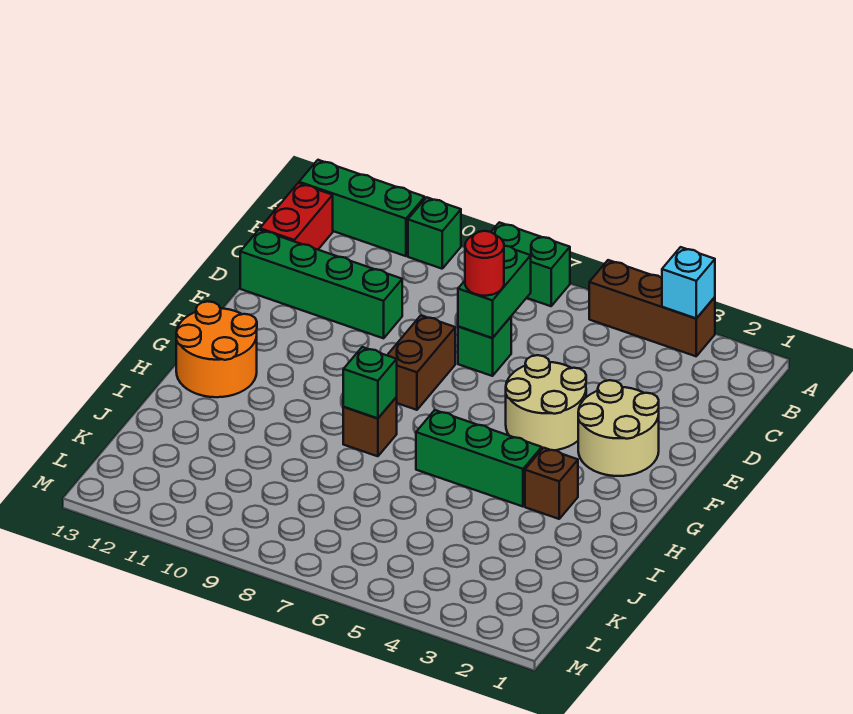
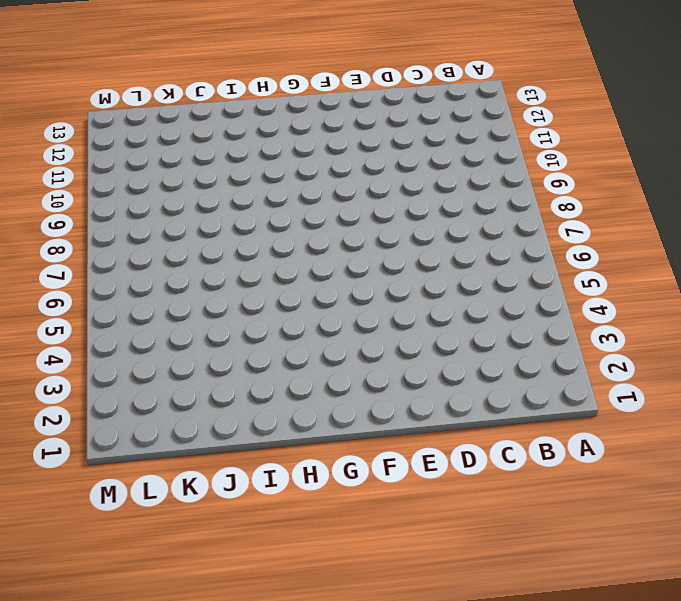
none -> brown 1x3 brick [589,260,715,356]
none -> green 1x2 brick [491,222,570,306]
none -> green 1x1 brick [408,197,461,269]

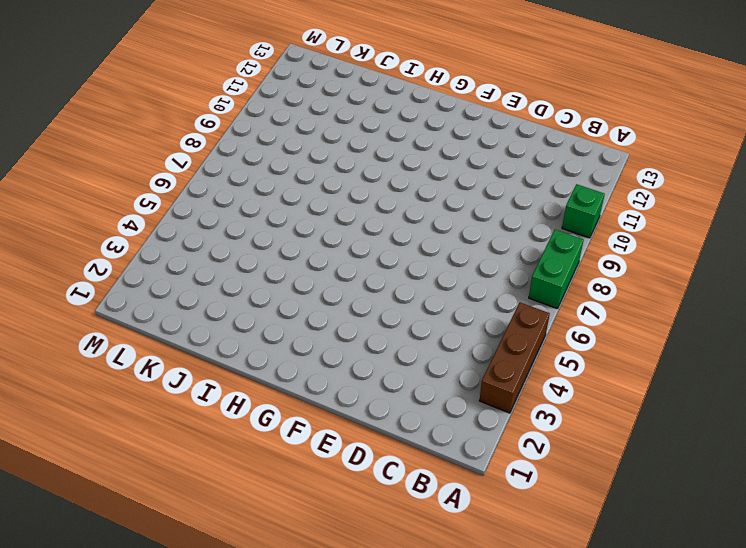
none -> green 1x3 brick [299,160,425,256]
none -> red 1x2 brick [260,183,333,250]
none -> green 1x1 brick [458,317,511,376]

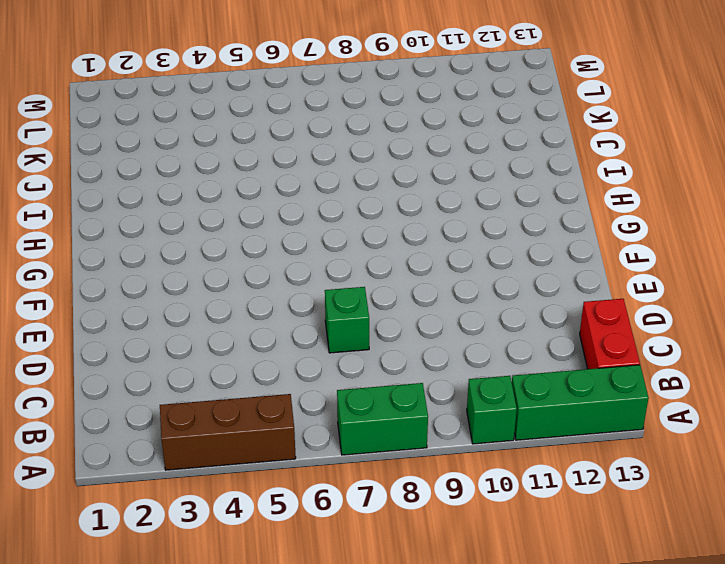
none -> green 1x4 brick [240,230,402,338]
none -> tan 2x2 round brick [578,380,659,476]
none -> tan 2x2 round brick [506,355,586,450]

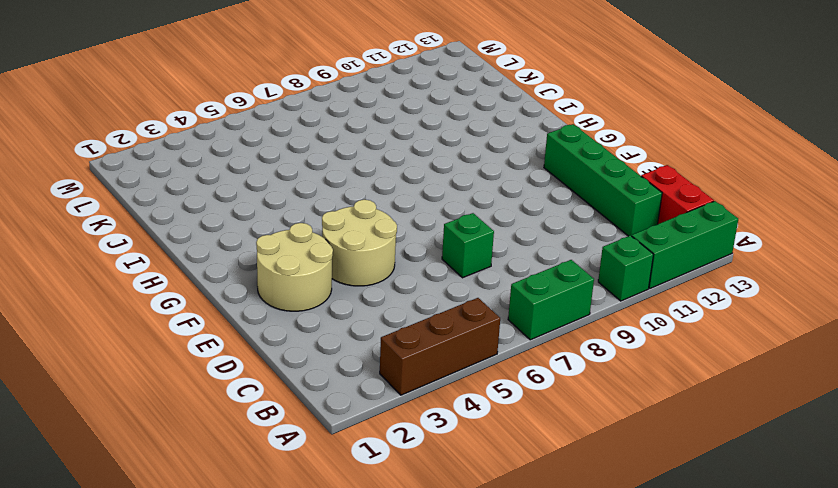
green 1x4 brick [544,124,662,236] -> green 1x4 brick turned to [240,230,402,338]
none -> brown 1x2 brick [387,315,455,410]
none -> orange 2x2 round brick [176,301,257,397]
none -> brown 1x1 brick [525,448,578,519]

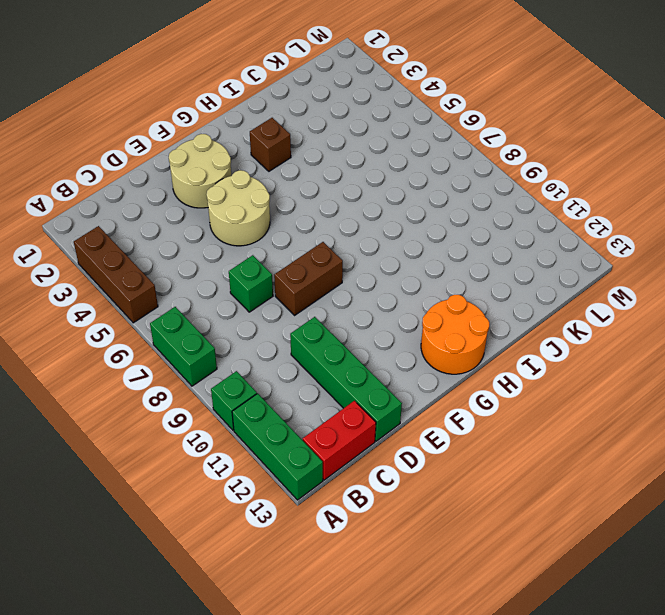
none -> green 1x3 brick [416,410,542,506]
none -> brown 1x1 brick [343,397,397,456]
none -> cyan 1x1 brick [662,247,715,318]

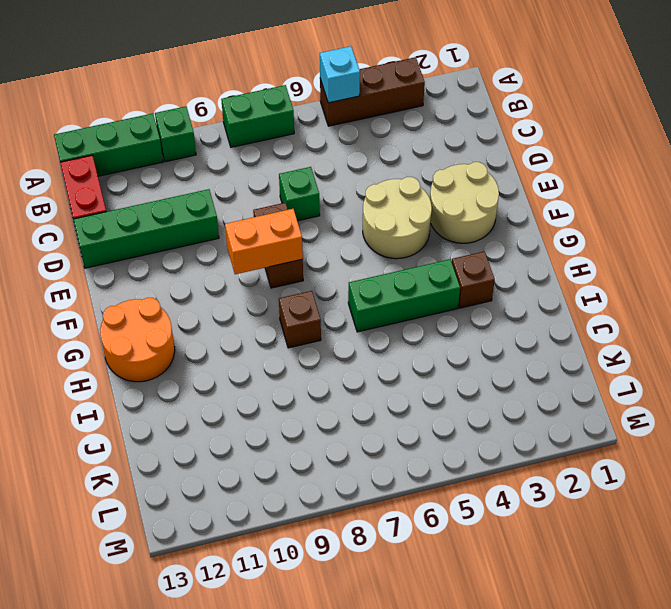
cyan 1x1 brick [320,46,360,103] -> cyan 1x1 brick moved to [662,247,715,318]
orange 1x2 brick [225,209,303,274] -> none
none -> green 1x2 brick [458,246,531,338]
none -> green 1x1 brick [343,347,397,418]
none -> red 1x1 round brick [465,231,504,296]

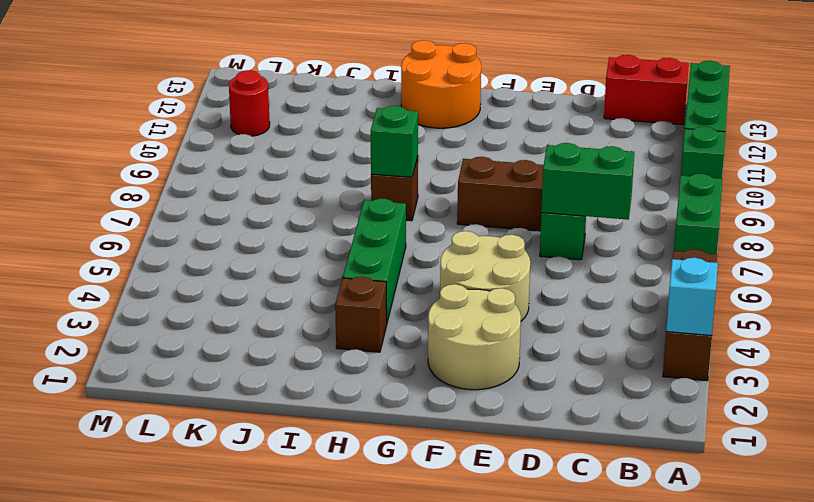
red 1x1 round brick [229,70,270,136] -> red 1x1 round brick moved to [465,231,504,296]
none -> green 1x4 brick [240,230,402,338]

